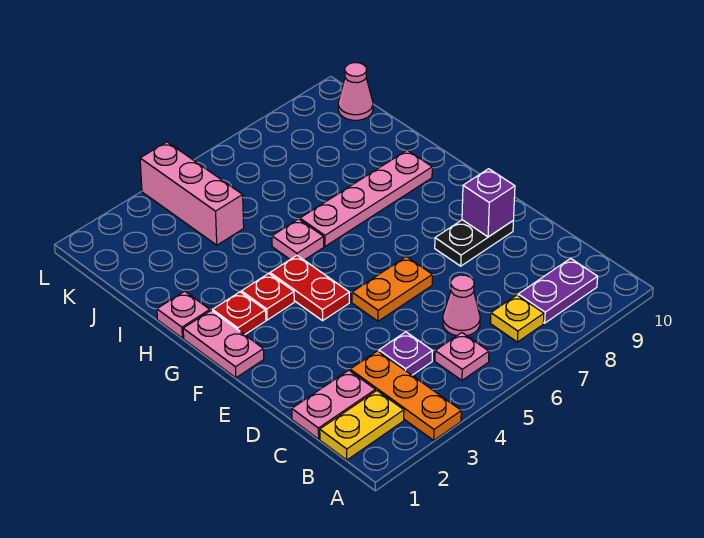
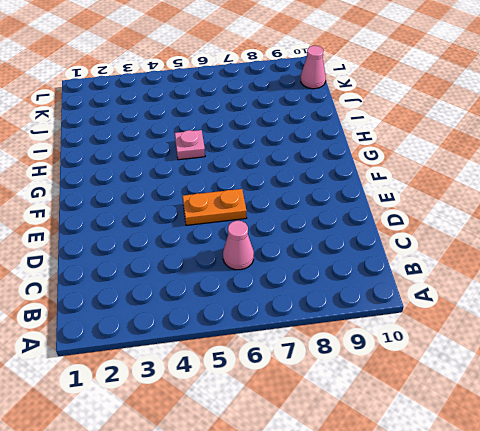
none -> orange 1x3 plate [350,351,461,440]
none -> yellow 1x2 plate [320,391,404,460]
none -> pink 1x1 plate [435,333,489,380]

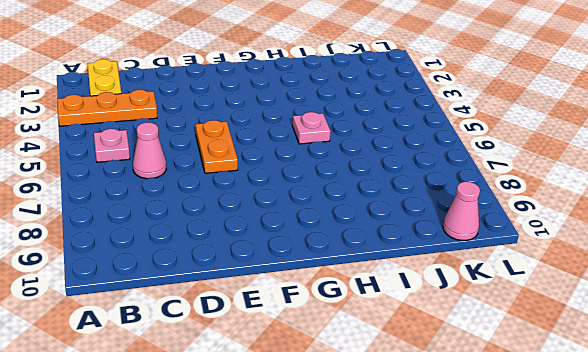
none -> yellow 1x1 plate [490,295,544,342]
none -> purple 1x2 plate [518,258,598,323]
none -> pink 1x2 plate [292,370,375,439]

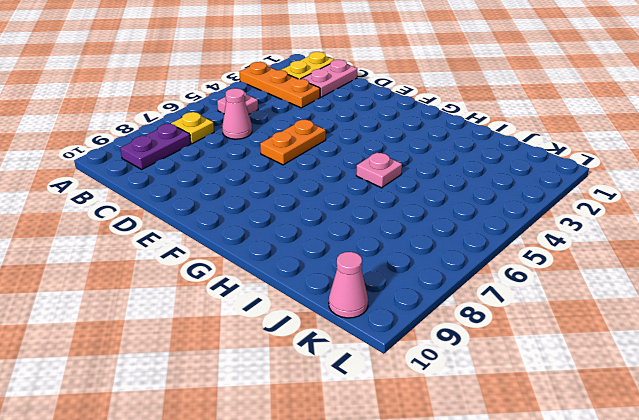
none -> purple 1x1 plate [379,332,433,375]
none -> black 1x2 plate [435,220,513,266]
none -> pink 1x2 plate [183,311,264,378]

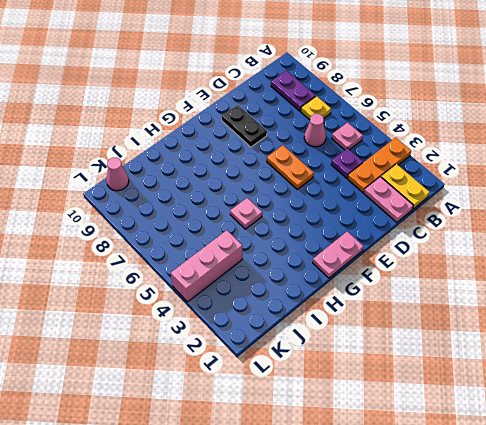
none -> red 1x2 plate [270,256,349,321]
none -> red 1x1 plate [213,292,266,335]
none -> red 1x1 plate [241,273,294,320]

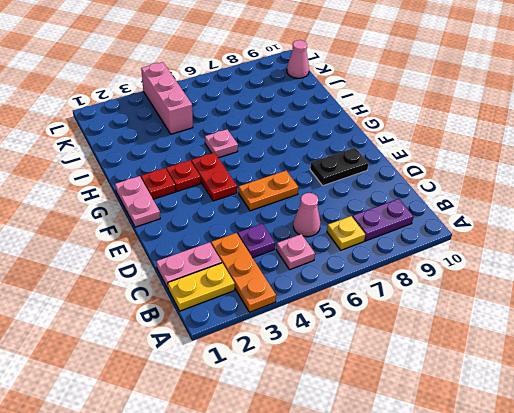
none -> pink 1x1 plate [157,291,210,338]
none -> pink 1x4 plate [300,150,432,246]
none -> purple 1x1 brick [462,169,515,237]

